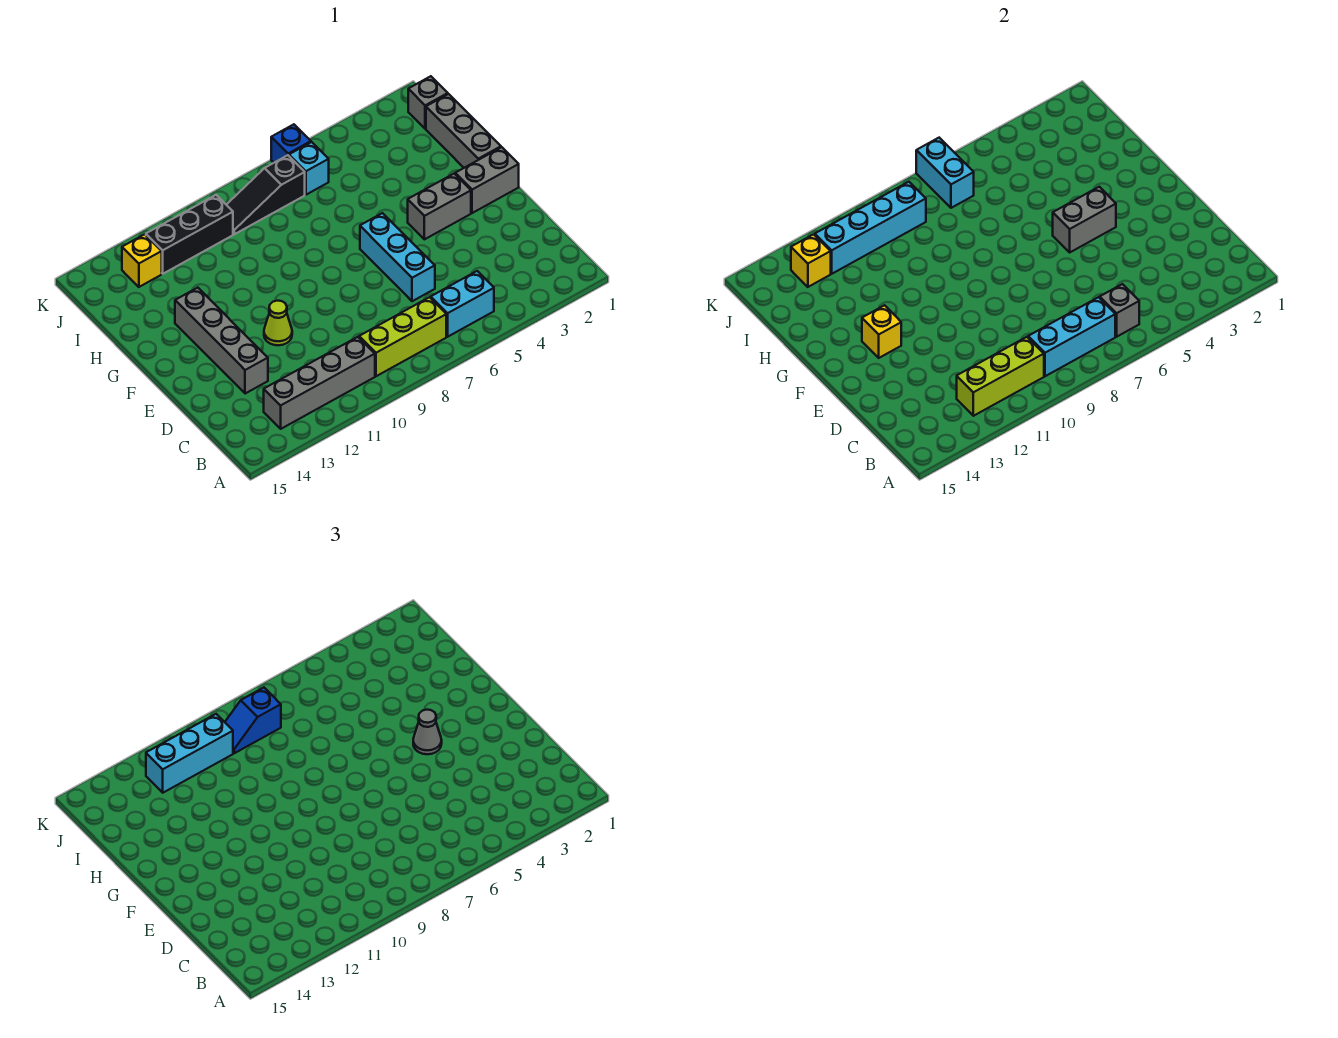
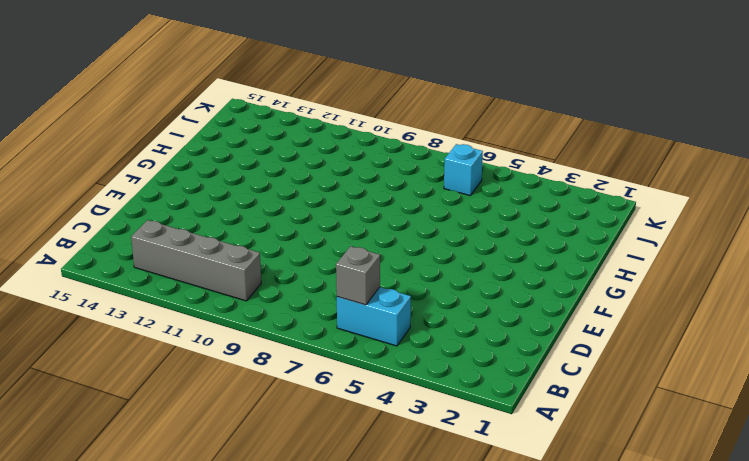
none -> lime 1x3 brick [359,297,446,376]
none -> cyan 1x3 brick [360,213,435,301]
none -> grey 1x4 brick [175,288,268,394]

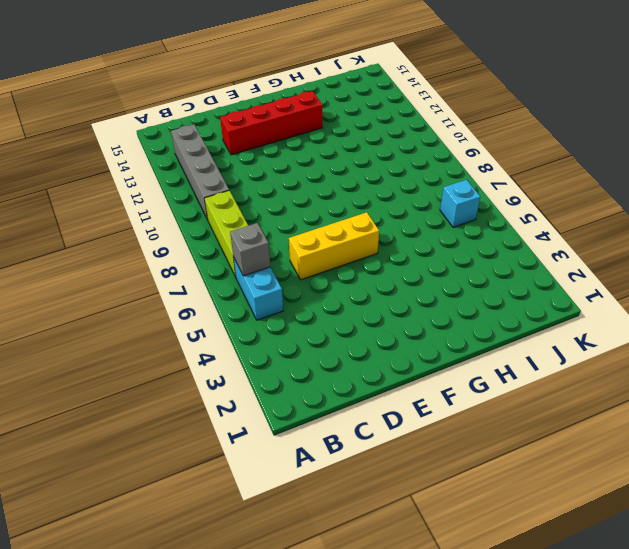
yellow 1x3 brick [289,212,379,280] -> cyan 1x3 brick [360,213,435,301]
red 1x4 brick [220,91,323,155] -> grey 1x4 brick [175,288,268,394]
none -> lime 1x1 cone [264,301,292,345]
none -> grey 1x2 brick [455,147,519,213]
none -> grey 1x2 brick [408,174,471,239]

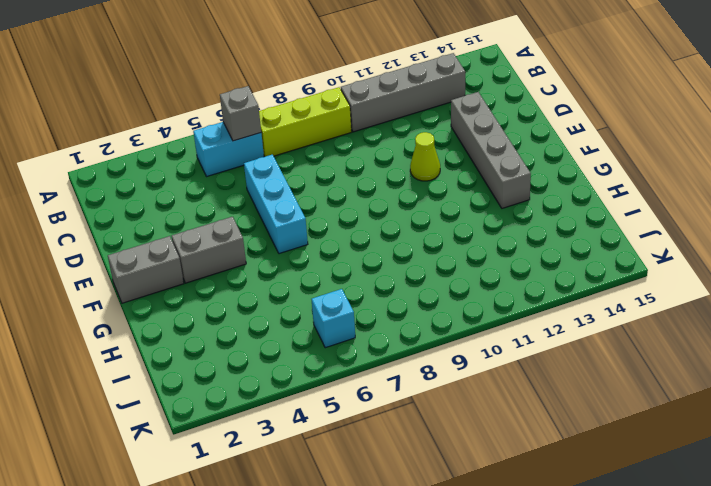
none -> grey 1x3 brick [426,94,501,168]
none -> grey 1x1 brick [408,76,448,129]
none -> black 1x3 slope [227,155,305,234]

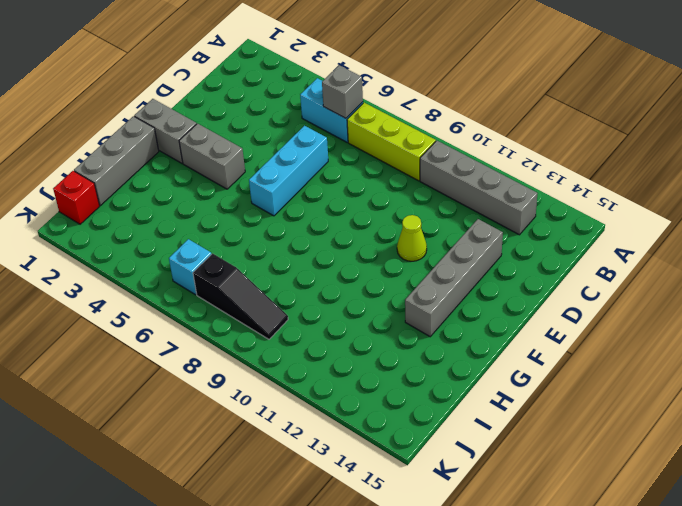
red 1x1 brick [53,171,100,224] -> grey 1x1 brick [408,76,448,129]
none -> black 1x3 brick [146,195,233,274]
none -> yellow 1x1 brick [122,234,162,287]
none -> blue 1x1 brick [271,124,311,163]

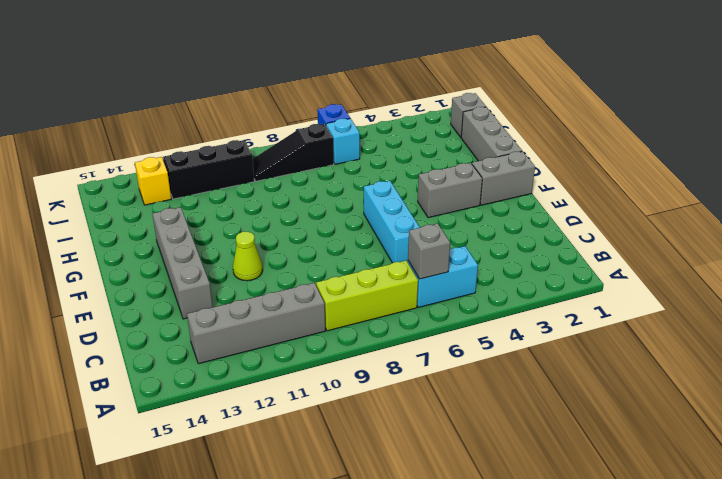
none -> cyan 1x3 brick [1028,297,1115,376]
none -> lime 1x3 brick [957,337,1044,416]
none -> grey 1x2 brick [1053,187,1116,252]

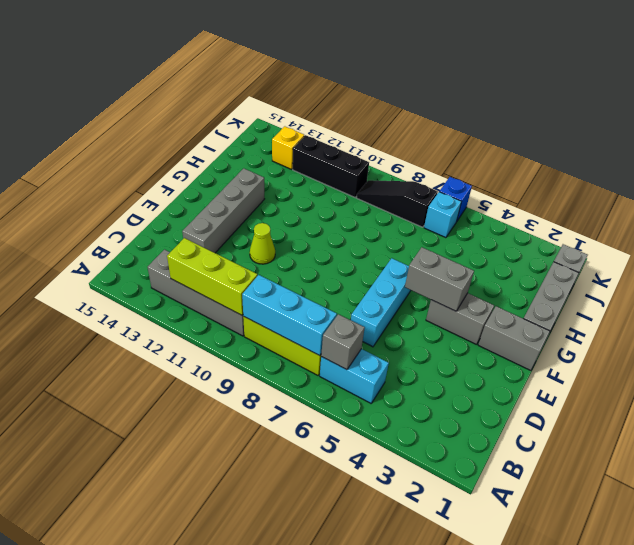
none -> yellow 1x1 brick [862,305,901,358]
none -> cyan 1x2 brick [916,138,974,208]
none -> cyan 1x4 brick [815,182,926,274]

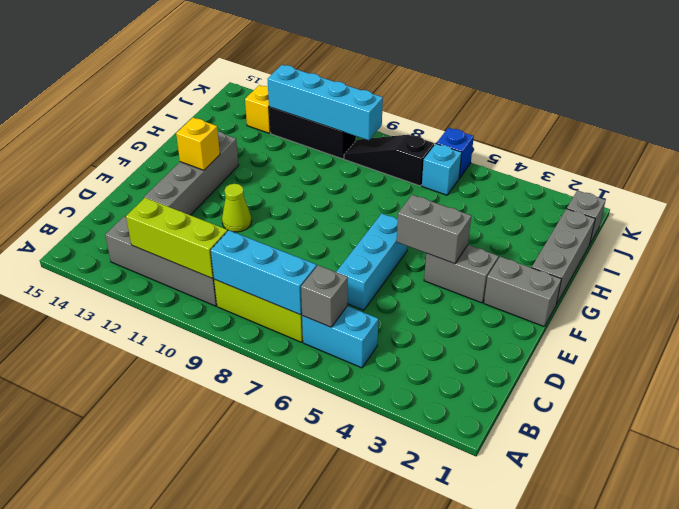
none -> cyan 1x2 brick [916,138,974,208]
none -> yellow 1x1 brick [791,234,831,287]
none -> grey 1x1 cone [413,710,442,754]

